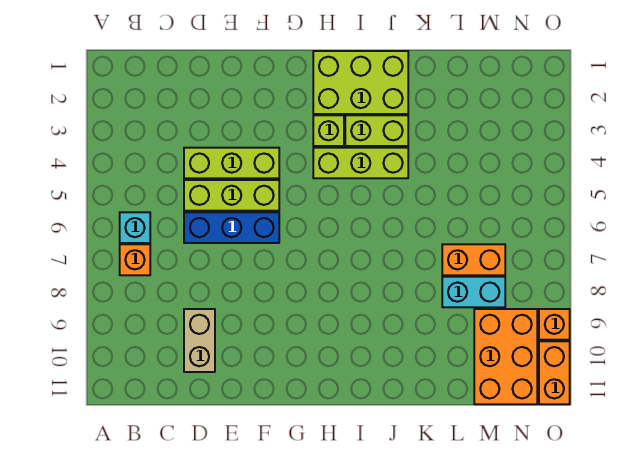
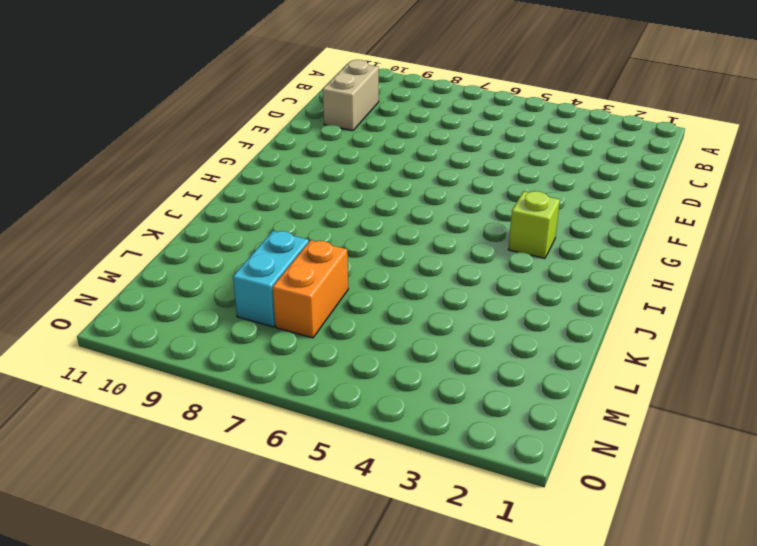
tan 1x2 brick [323,60,379,131] -> tan 1x2 brick turned to [184,309,215,372]
none -> cyan 1x1 brick [120,212,150,243]
none -> orange 1x1 brick [120,244,150,275]
none -> lime 1x3 brick [184,148,279,178]

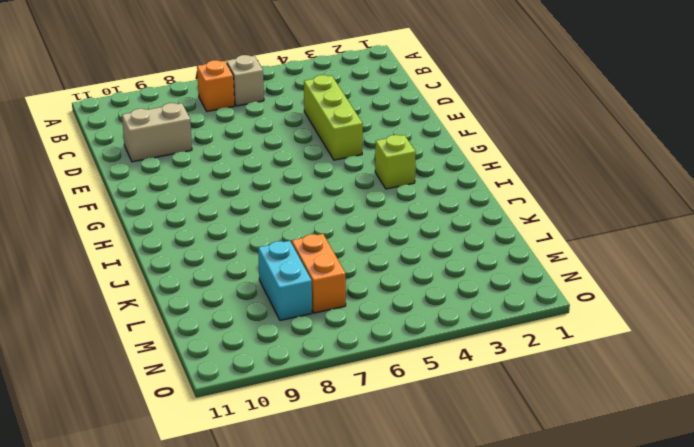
tan 1x1 brick [227,55,264,106] -> cyan 1x1 brick [120,212,150,243]
none -> lime 1x3 brick [184,180,279,211]
none -> blue 1x3 brick [184,212,279,243]
none -> lime 2x3 brick [313,51,408,114]

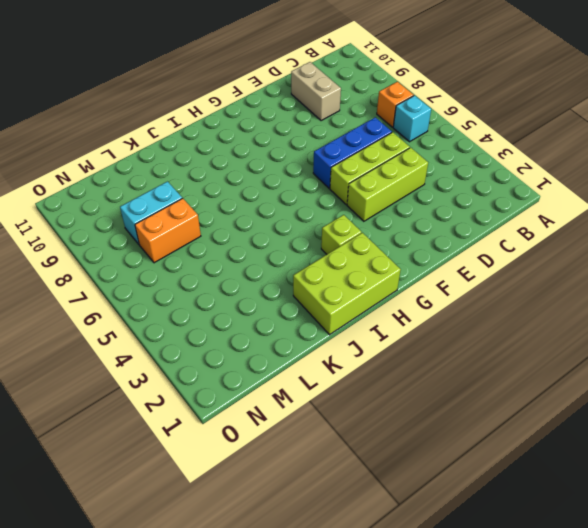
none -> lime 1x3 brick [313,148,408,178]
none -> lime 1x2 brick [345,115,408,146]
none -> orange 2x3 brick [474,309,537,404]

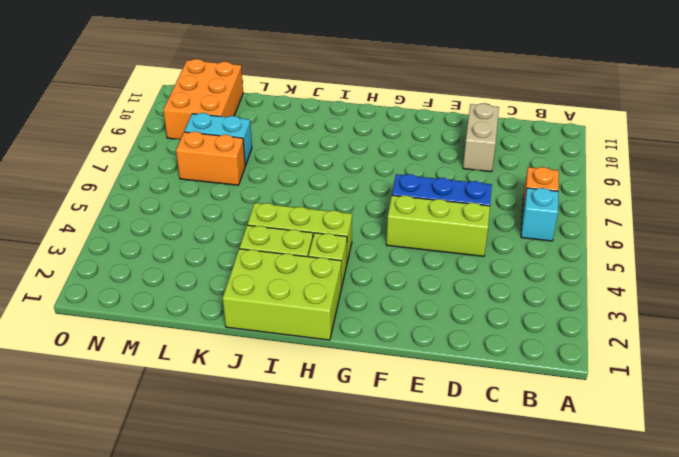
none -> lime 1x3 brick [184,148,279,178]
none -> orange 1x1 brick [539,309,570,340]
none -> orange 1x2 brick [539,341,570,404]

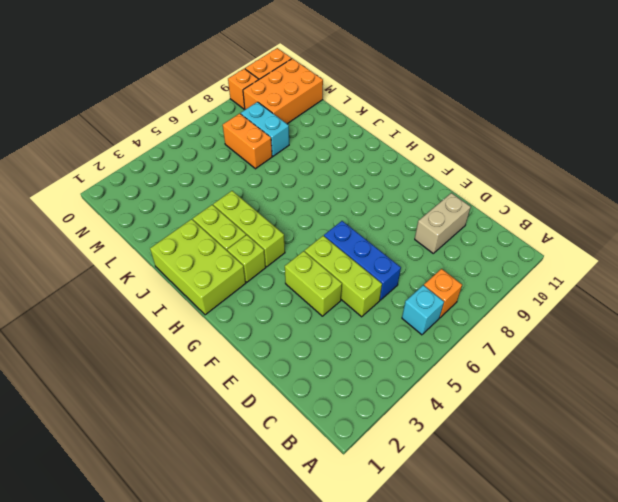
lime 1x2 brick [285,251,342,316] -> lime 1x3 brick [184,148,279,178]

